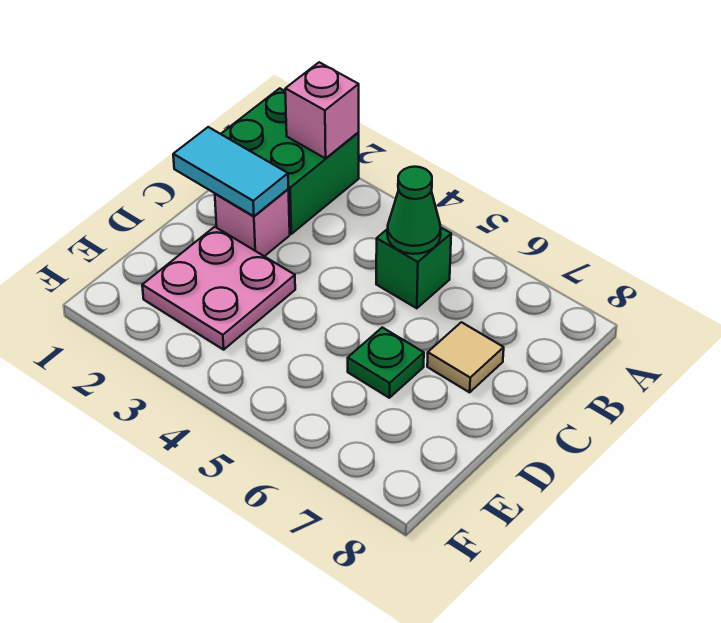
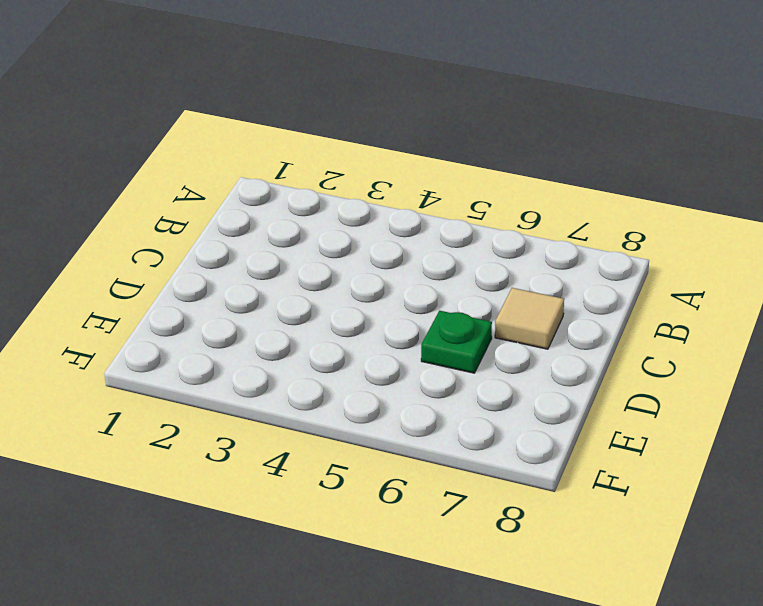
none -> green 2x2 brick [221,88,359,234]
none -> green 1x1 brick [376,228,451,308]

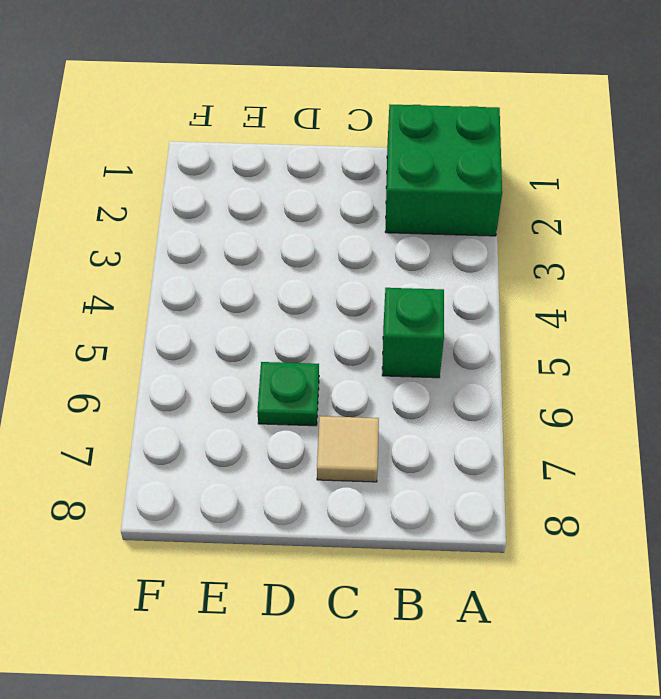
none -> pink 1x1 brick [215,189,290,256]
none -> pink 2x2 plate [142,227,295,350]

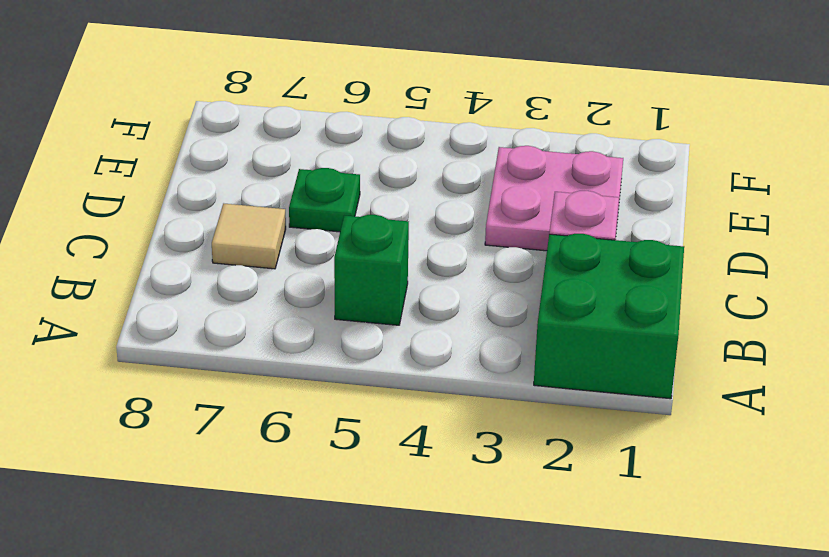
none -> pink 1x1 brick [285,62,359,158]
none -> green 1x1 cone [387,167,441,254]

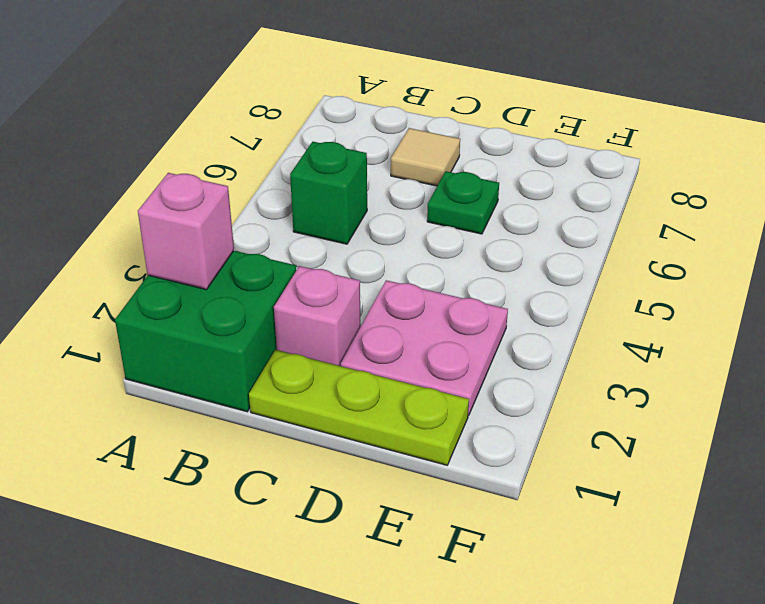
lime 1x3 plate [249,350,469,465] -> none
none -> green 1x1 cone [387,167,441,254]
none -> cyan 1x2 tile [173,127,288,216]

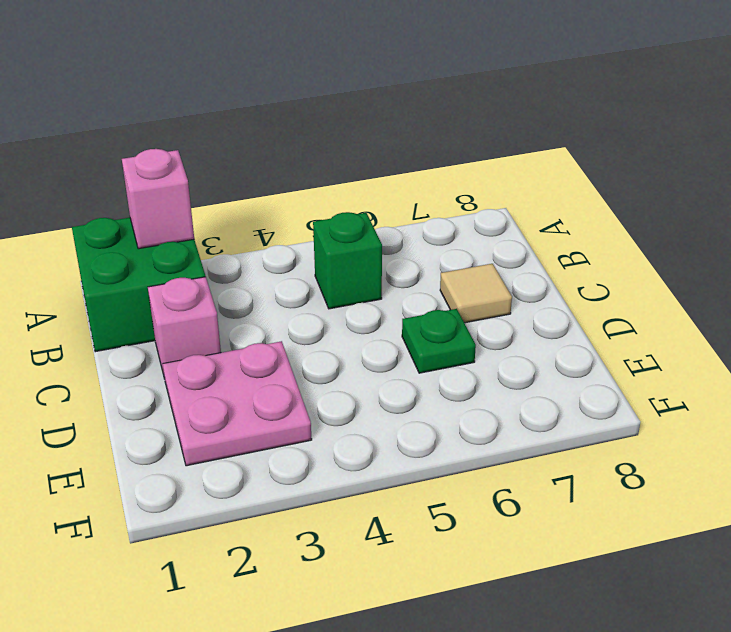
none -> green 1x1 cone [387,167,441,254]
none -> cyan 1x2 tile [173,127,288,216]

